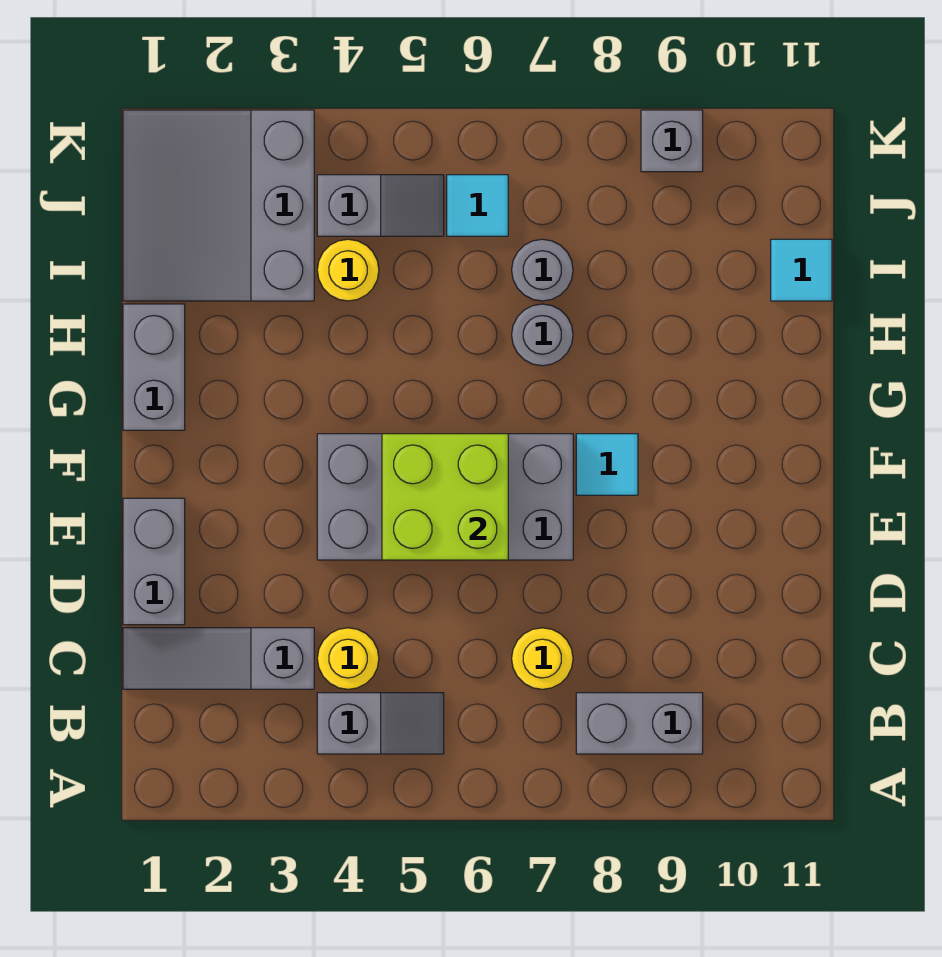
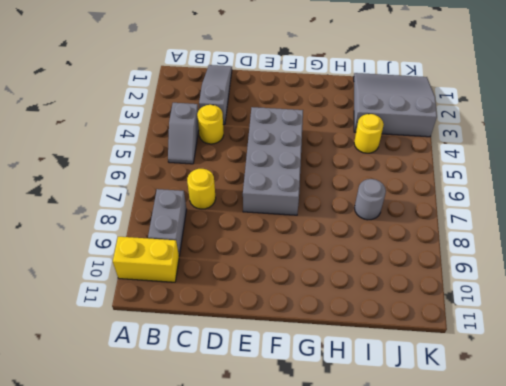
yellow 1x2 brick [113,237,179,282] -> none
none -> grey 1x2 brick [123,498,185,625]
none -> cyan 1x1 tile [576,434,638,495]
none -> grey 1x2 brick [123,304,185,430]

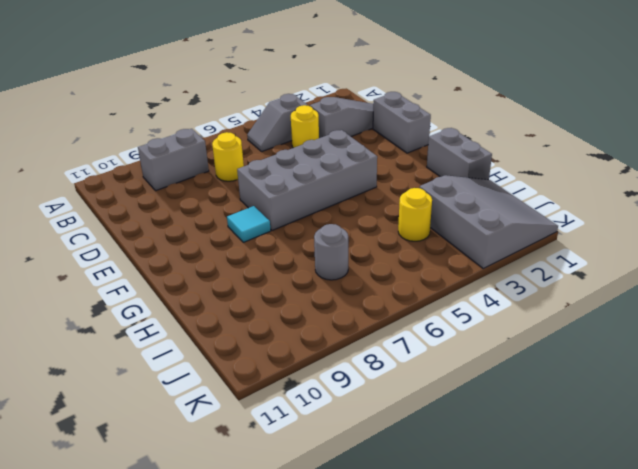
none -> grey 1x1 round brick [512,304,573,366]
none -> cyan 1x1 tile [771,239,832,301]
none -> grey 1x2 slope [317,175,444,236]

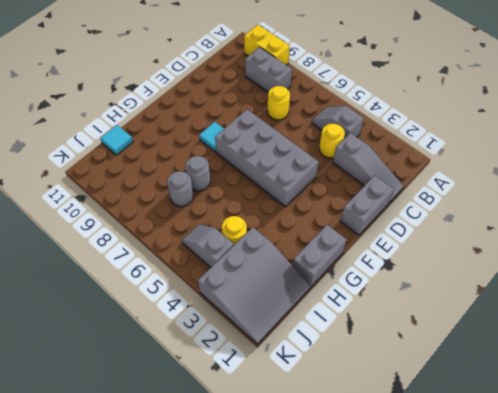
yellow 1x2 brick [244,25,290,65] -> none
none -> cyan 1x1 tile [447,175,508,236]
none -> grey 1x1 brick [641,110,703,172]
none -> lime 2x2 brick [382,434,508,560]

